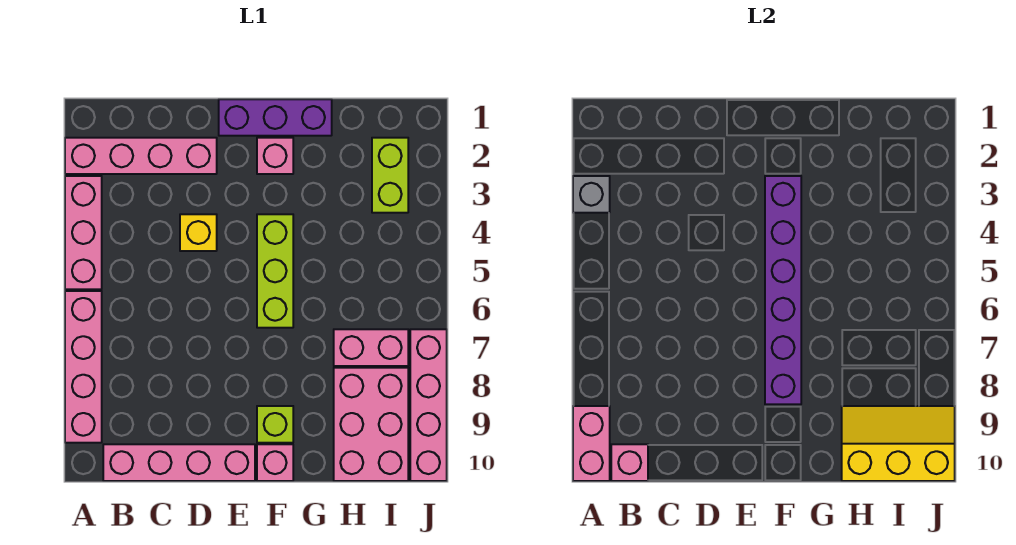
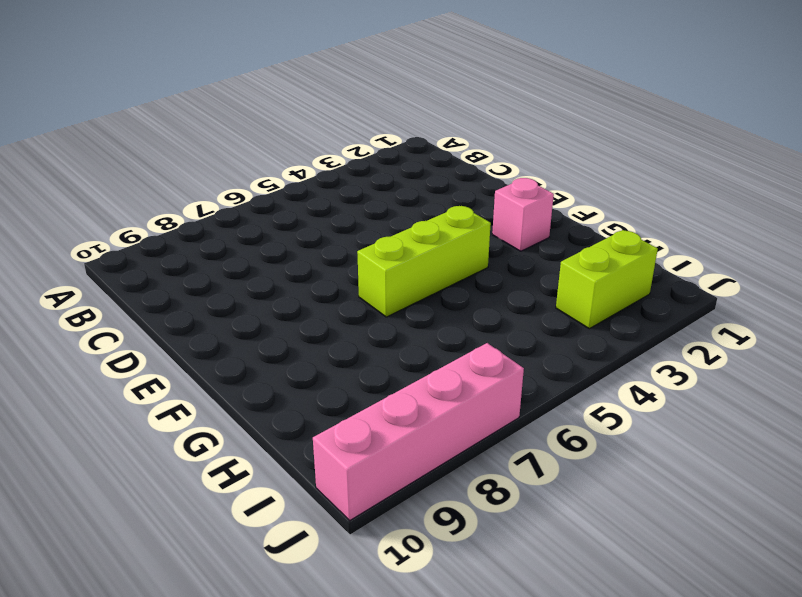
none -> pink 1x4 brick [65,138,217,174]
none -> pink 1x3 brick [65,176,102,289]
none -> pink 1x4 brick [65,291,102,443]

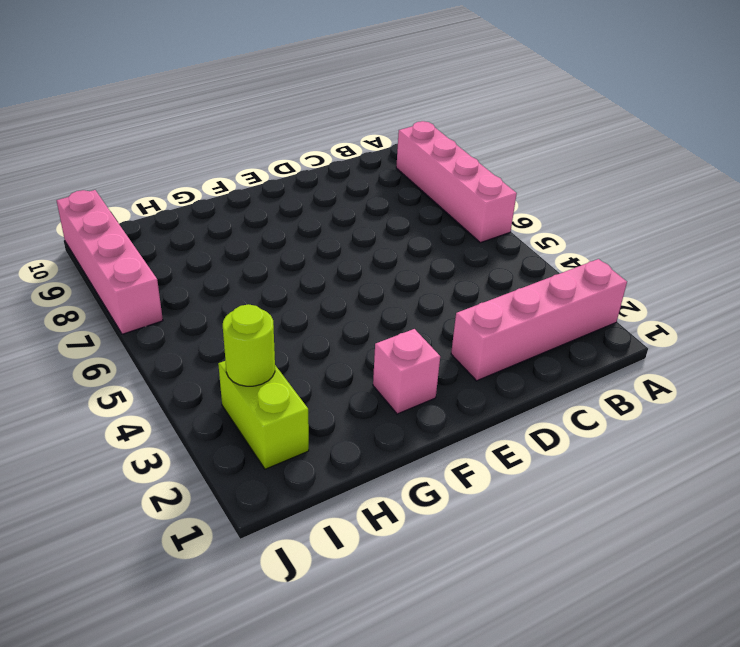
lime 1x1 round brick [223,304,275,386] -> none
none -> pink 1x3 brick [65,176,102,289]
none -> pink 1x4 brick [103,444,255,481]
none -> yellow 1x1 brick [180,214,217,251]

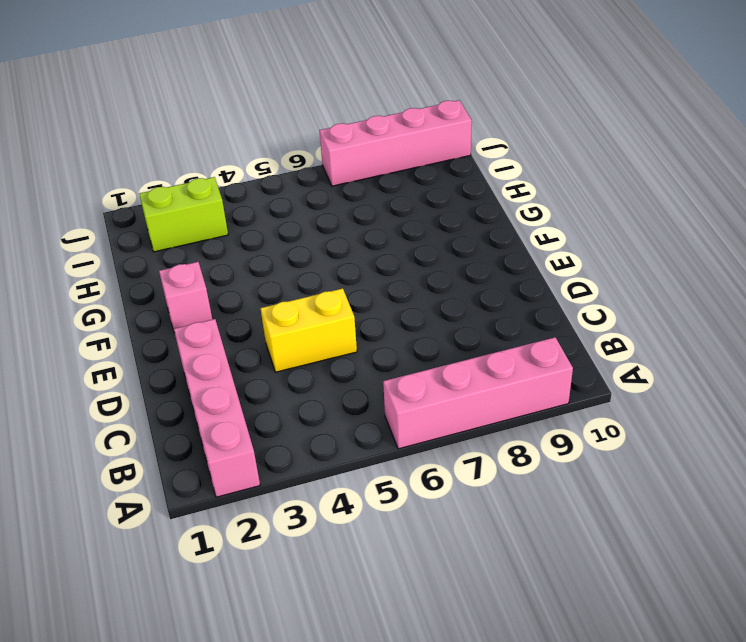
yellow 1x2 brick [260,288,357,372] -> yellow 1x1 brick [180,214,217,251]
none -> pink 1x3 brick [65,176,102,289]
none -> pink 1x4 brick [103,444,255,481]
none -> purple 1x3 brick [219,99,332,136]

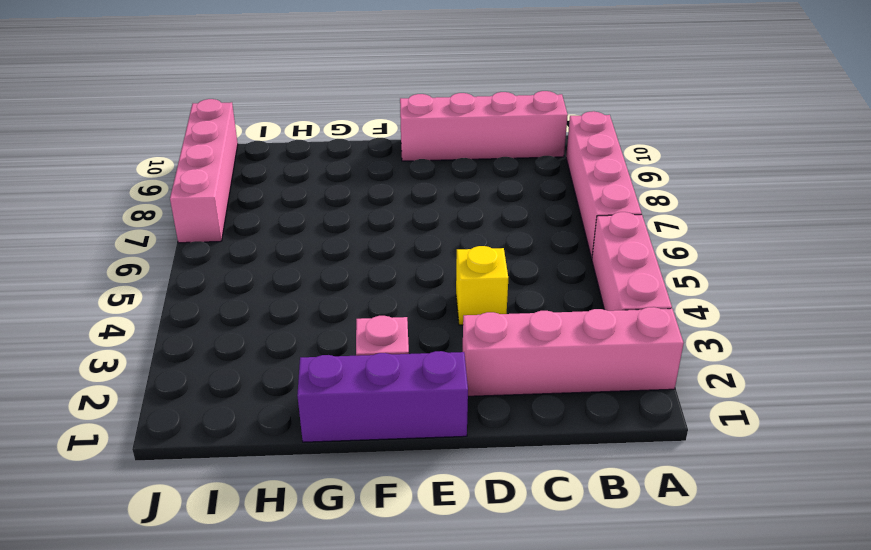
none -> lime 1x3 brick [257,214,293,328]
none -> lime 1x1 brick [257,406,293,443]
none -> pink 1x1 brick [257,444,293,481]

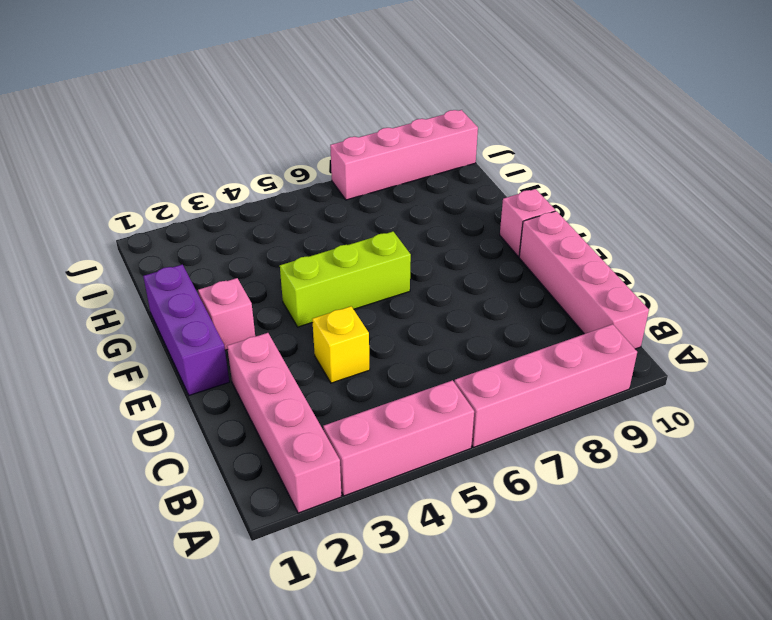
none -> lime 1x1 brick [257,406,293,443]
none -> pink 1x2 brick [334,329,408,366]
none -> pink 2x3 brick [334,368,408,481]

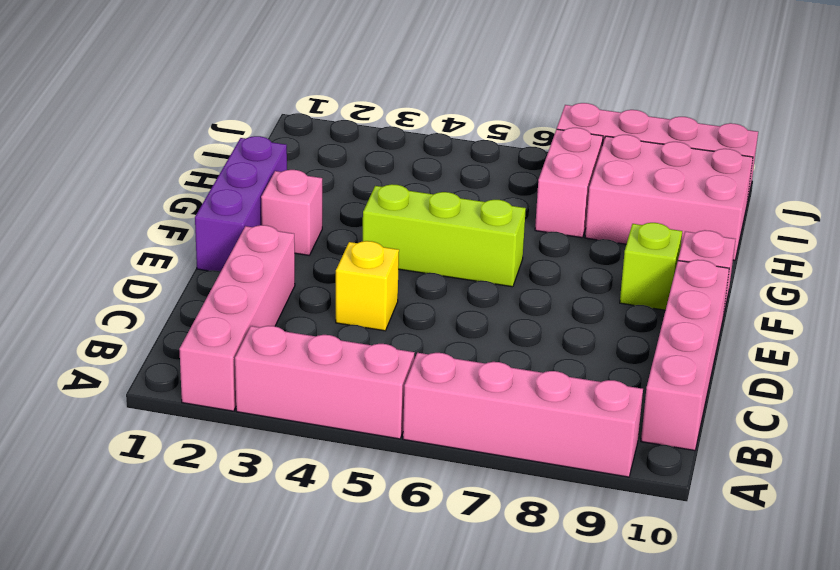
none -> lime 1x2 brick [372,138,408,213]
none -> grey 1x1 brick [573,176,610,213]
none -> pink 1x2 brick [573,406,610,481]

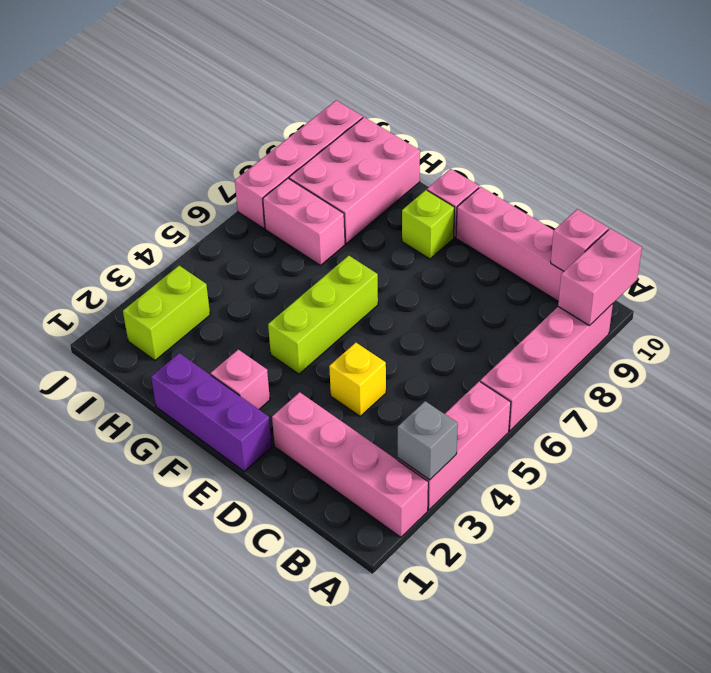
none -> purple 1x6 brick [765,176,801,404]
none -> yellow 2x3 slope [842,406,955,481]

